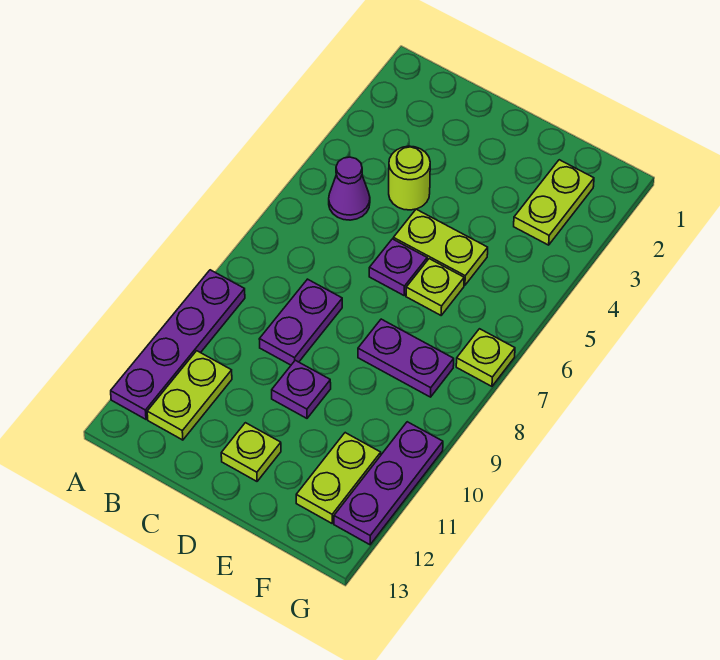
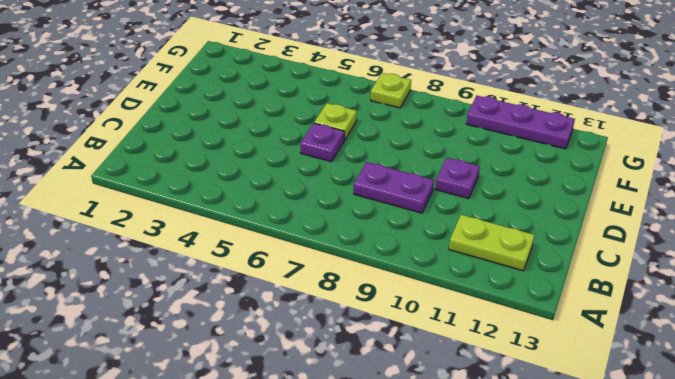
none -> purple 1x4 plate [111,270,245,419]
none -> purple 1x1 cone [329,157,370,220]
none -> lime 1x1 round brick [389,146,430,210]

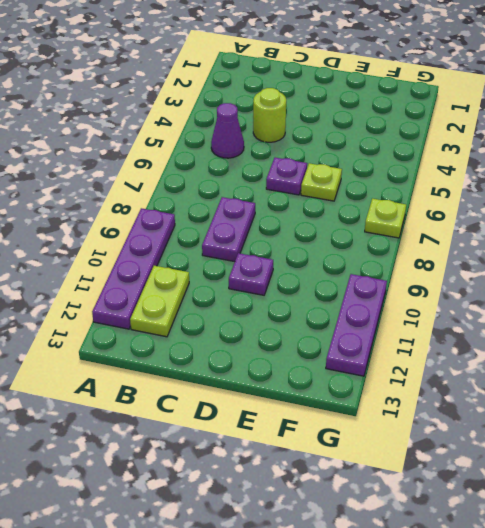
none -> lime 1x2 plate [393,209,488,285]
none -> lime 1x1 plate [221,423,281,481]
none -> purple 1x2 plate [358,319,454,397]

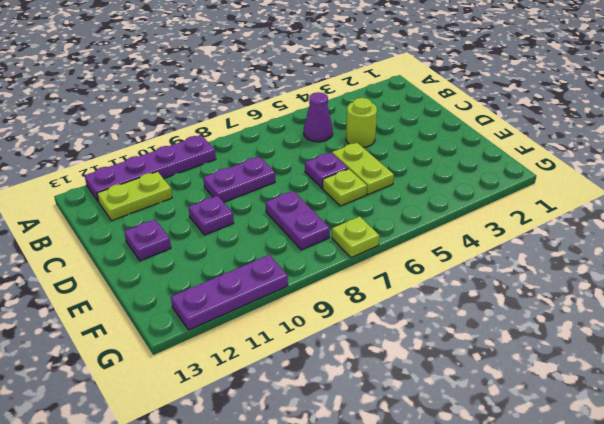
purple 1x1 plate [124,220,171,261] -> lime 1x1 plate [221,423,281,481]
none -> lime 1x2 plate [514,160,594,245]
none -> lime 1x2 plate [296,433,381,523]

